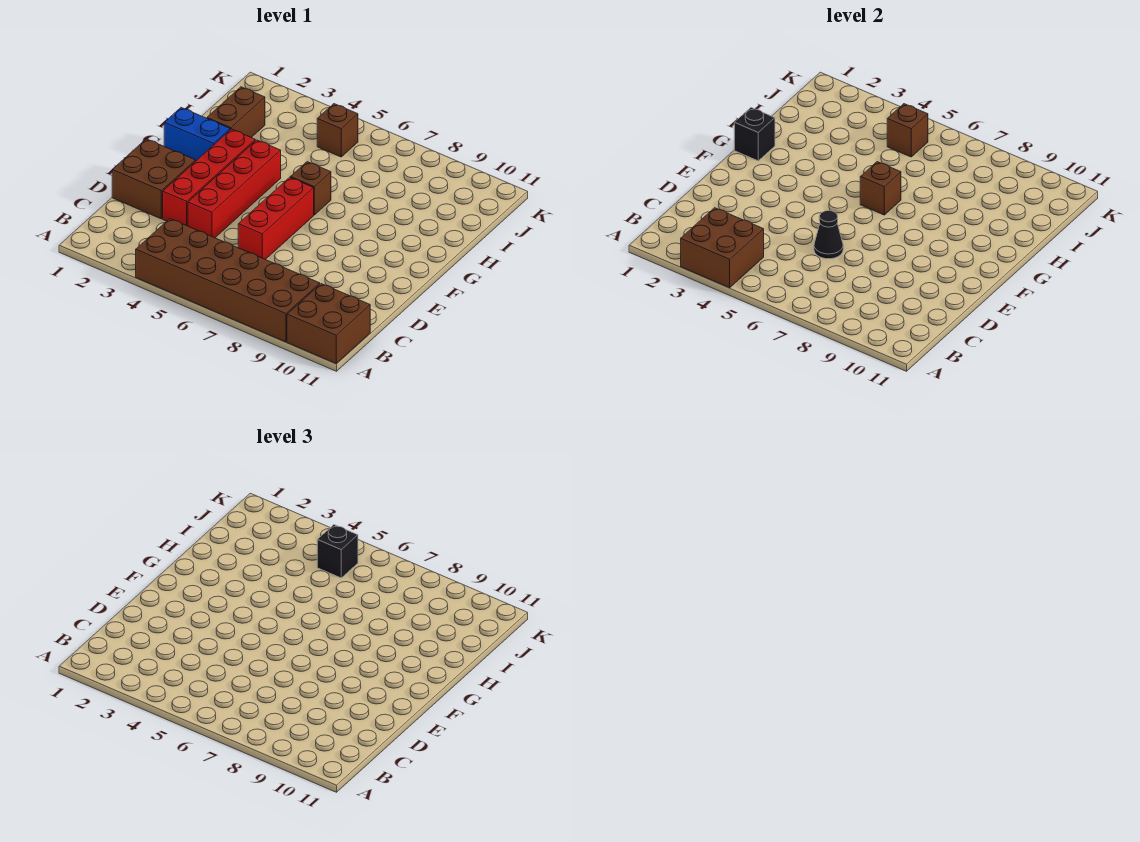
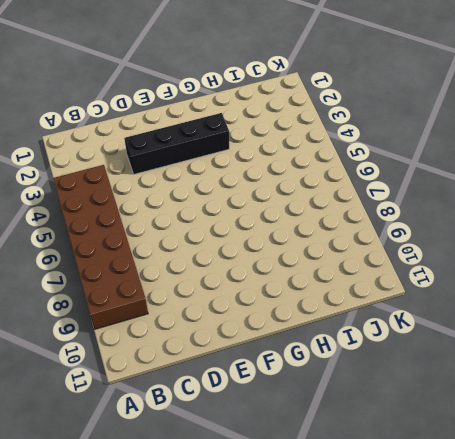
black 1x4 brick [124,113,229,174] -> red 1x4 brick [163,129,255,226]
none -> brown 2x2 brick [287,284,370,363]
none -> brown 2x2 brick [112,139,195,219]
none -> red 1x4 brick [188,140,281,238]

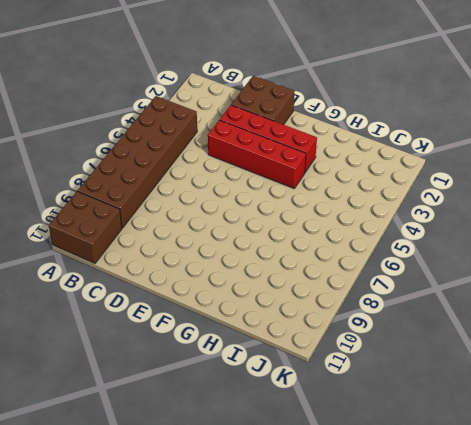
none -> red 1x3 brick [238,177,314,260]
none -> blue 1x2 brick [164,108,230,161]
none -> brown 1x1 brick [290,162,331,215]

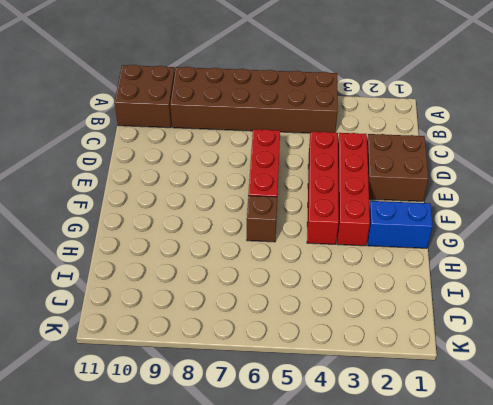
none -> brown 1x2 brick [207,87,265,138]
none -> brown 1x1 brick [317,104,358,157]
none -> brown 2x2 brick [681,208,764,288]

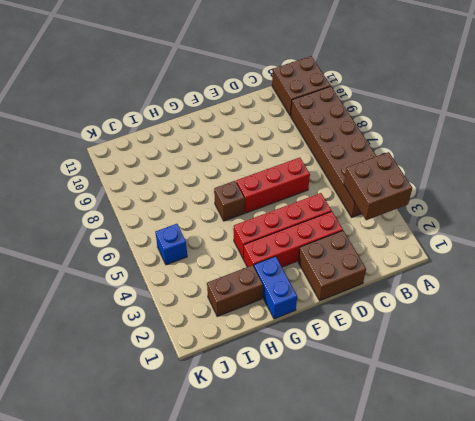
blue 1x1 brick [155,224,187,265] -> brown 1x1 brick [317,104,358,157]
none -> black 1x1 cone [814,211,843,259]
none -> black 1x1 brick [734,108,775,161]
none -> brown 1x1 brick [860,162,901,215]

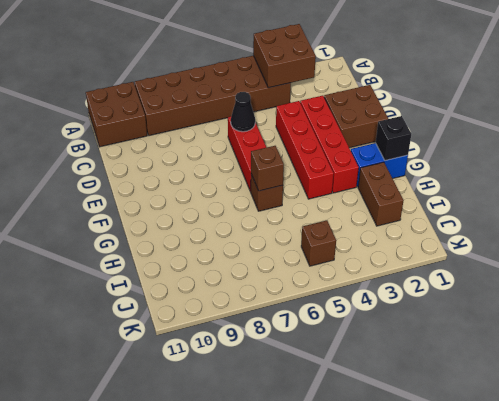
none -> brown 1x1 brick [887,104,928,157]
none -> black 1x1 brick [317,525,358,578]

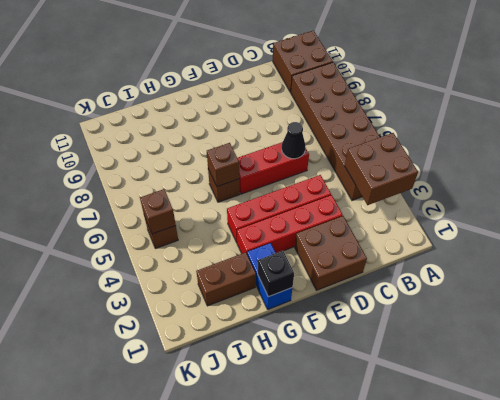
none -> black 1x1 brick [317,525,358,578]

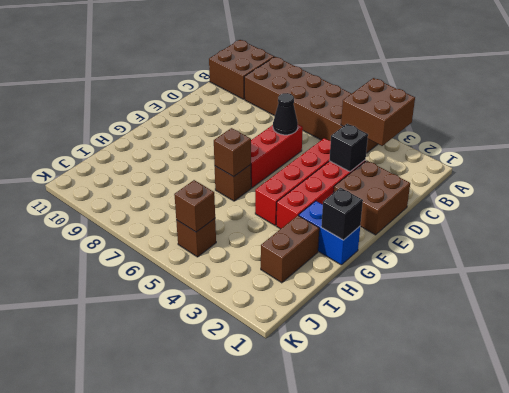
black 1x1 brick [329,124,368,172] -> black 1x1 brick moved to [317,525,358,578]

